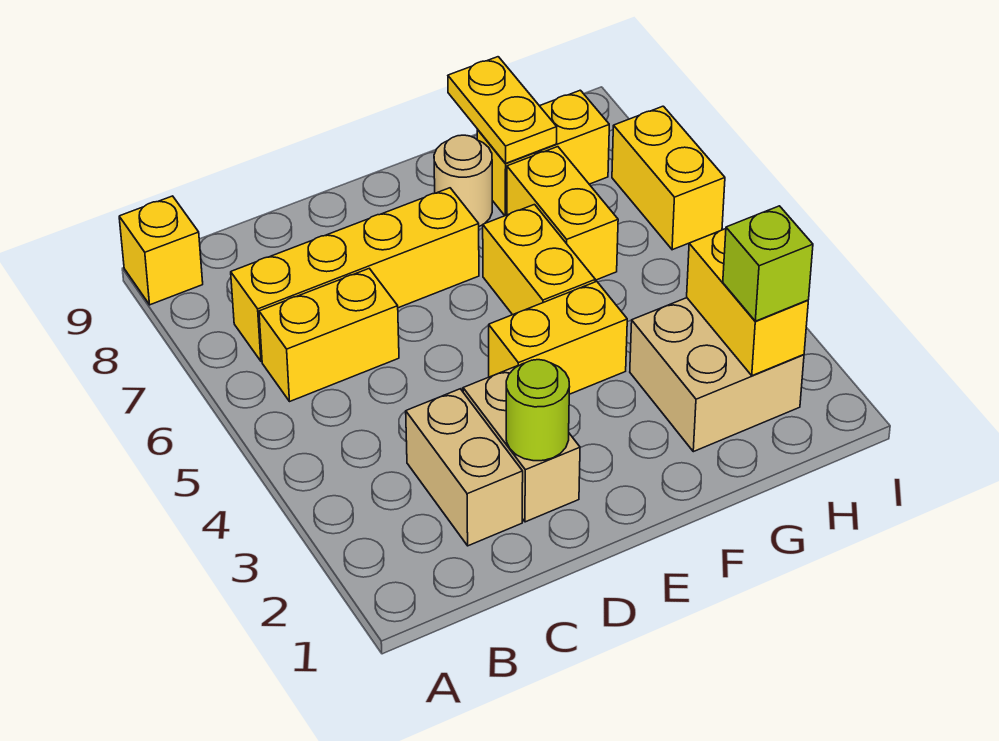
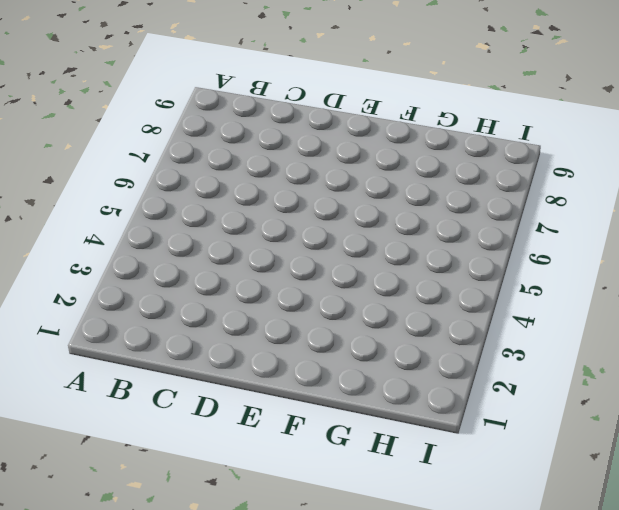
none -> yellow 1x1 brick [119,196,203,305]
none -> yellow 1x2 brick [259,268,399,401]
none -> yellow 1x4 brick [231,188,479,361]

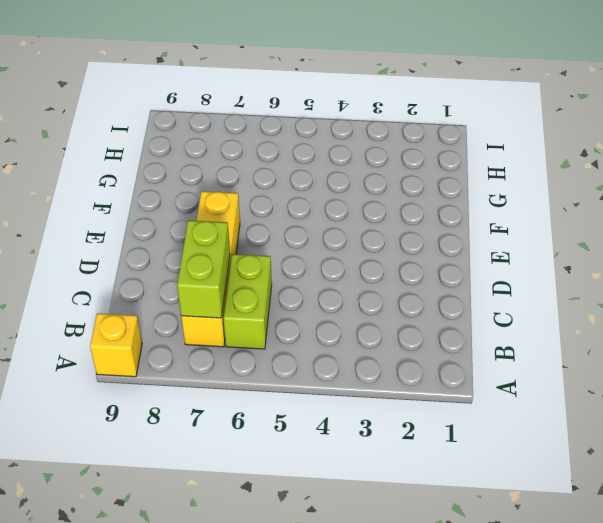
lime 1x2 brick [224,254,272,349] -> yellow 1x2 brick [259,268,399,401]
lime 1x2 brick [177,220,230,318] -> none
none -> tan 1x2 brick [406,389,523,546]
none -> tan 1x2 brick [463,366,580,522]
none -> yellow 1x2 brick [489,281,627,394]

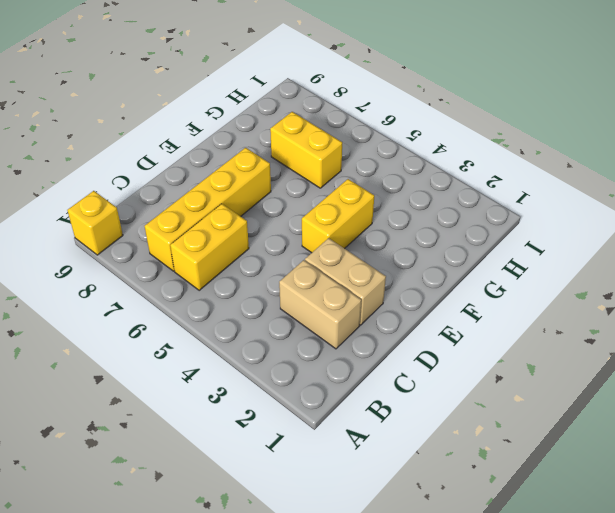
none -> yellow 1x2 brick [483,205,595,315]
none -> tan 1x1 round brick [434,135,492,226]
none -> tan 2x2 brick [630,298,804,452]

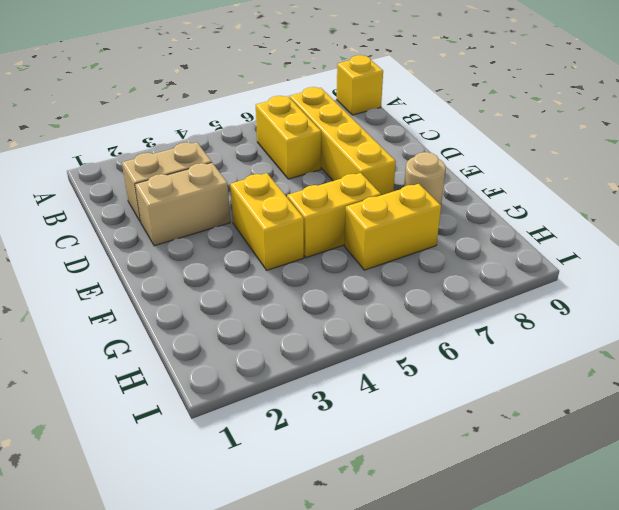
none -> tan 2x2 brick [630,298,804,452]
none -> yellow 1x2 brick [477,90,609,216]
none -> yellow 1x2 brick [612,106,725,250]

